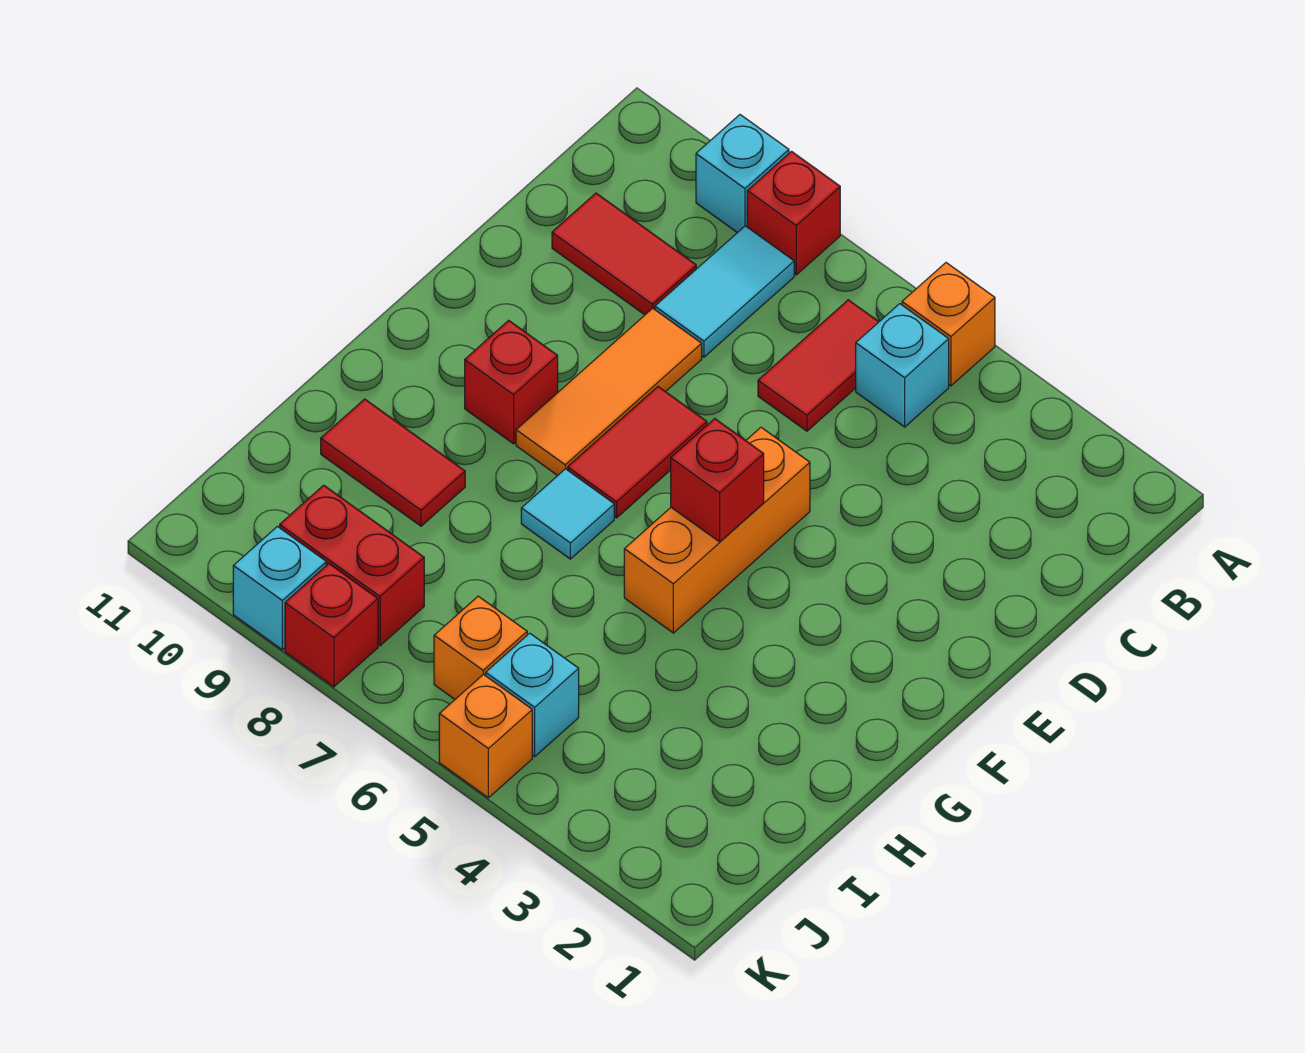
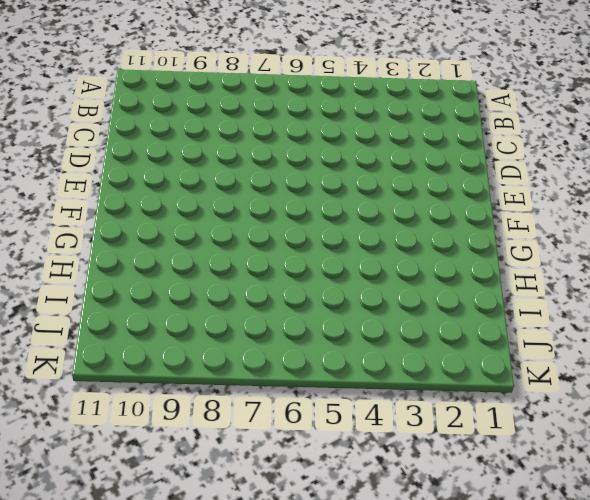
none -> orange 1x1 brick [902,263,995,386]
none -> red 1x1 brick [747,152,840,275]
none -> cyan 1x1 brick [696,115,789,233]

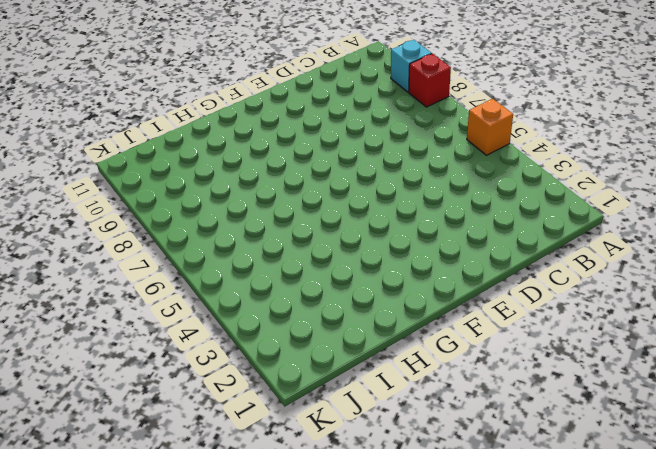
none -> cyan 1x1 brick [856,304,949,427]
none -> red 1x2 tile [758,300,879,431]
none -> cyan 1x2 tile [655,226,794,357]

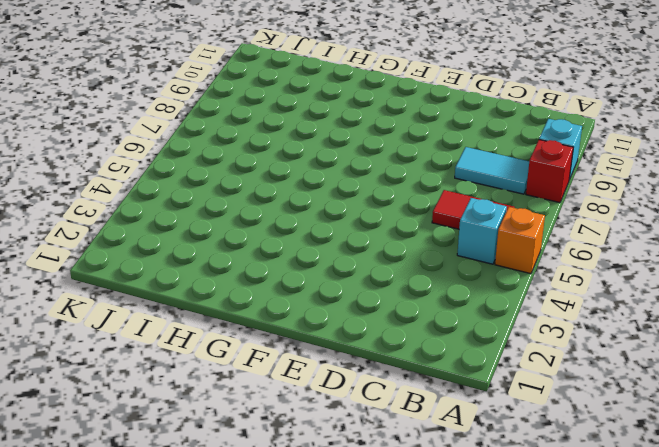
none -> red 1x2 tile [552,193,696,315]
none -> orange 1x3 tile [516,308,702,476]
none -> orange 1x3 brick [624,427,810,633]

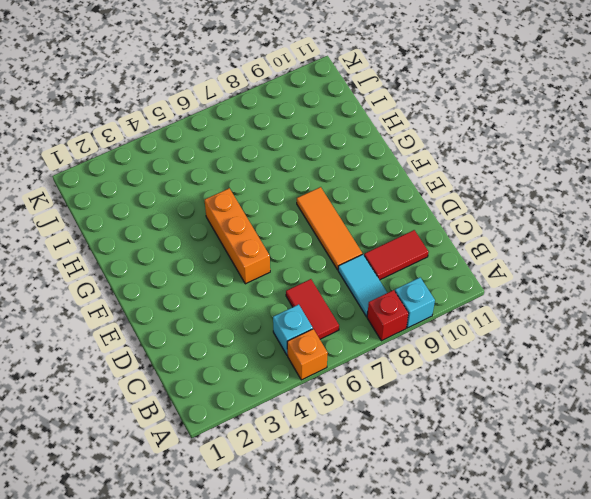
none -> red 1x2 tile [568,387,707,518]
none -> red 1x1 brick [465,320,558,444]
none -> cyan 1x1 tile [521,469,614,559]

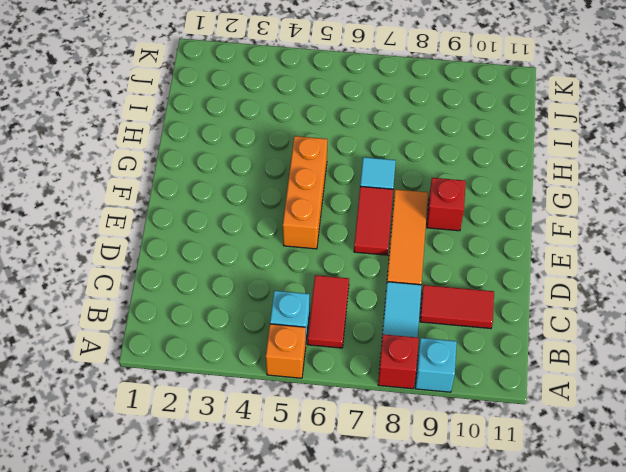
none -> red 1x2 tile [321,399,465,526]
none -> cyan 1x1 brick [486,633,579,756]
none -> orange 1x1 brick [434,596,527,699]

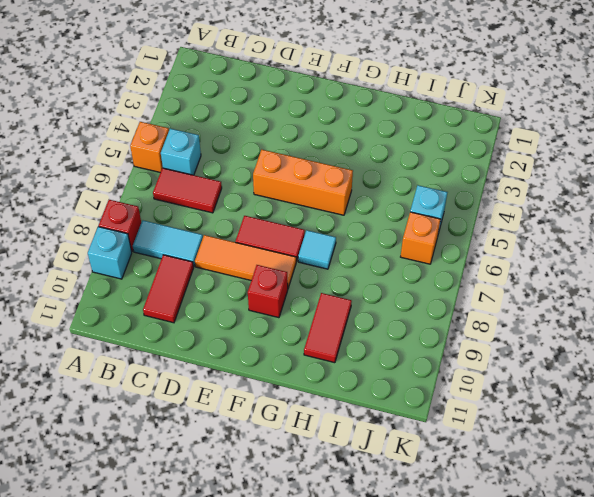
none -> red 1x2 brick [280,485,424,646]
none -> orange 1x1 brick [439,674,532,798]
none -> red 1x1 brick [285,564,378,687]

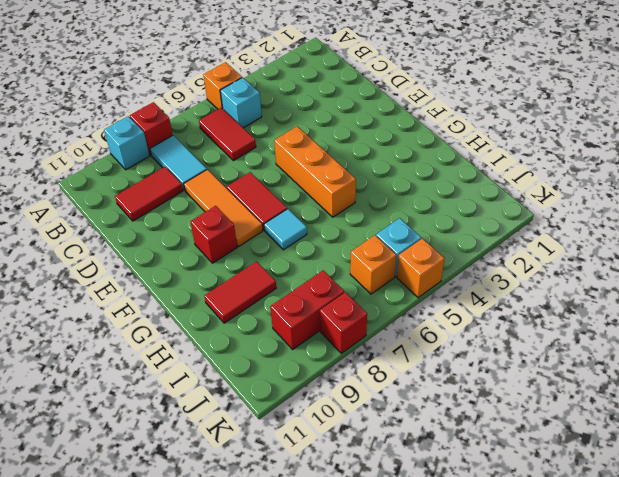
none -> cyan 1x1 brick [233,526,326,650]
none -> red 1x1 brick [671,419,764,542]

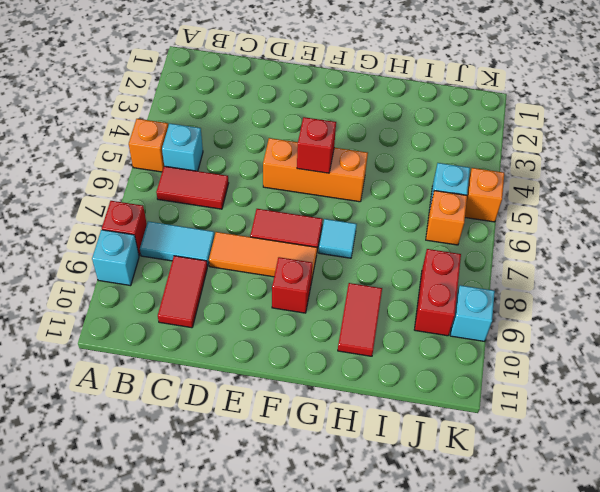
none -> red 1x1 brick [285,564,378,687]

